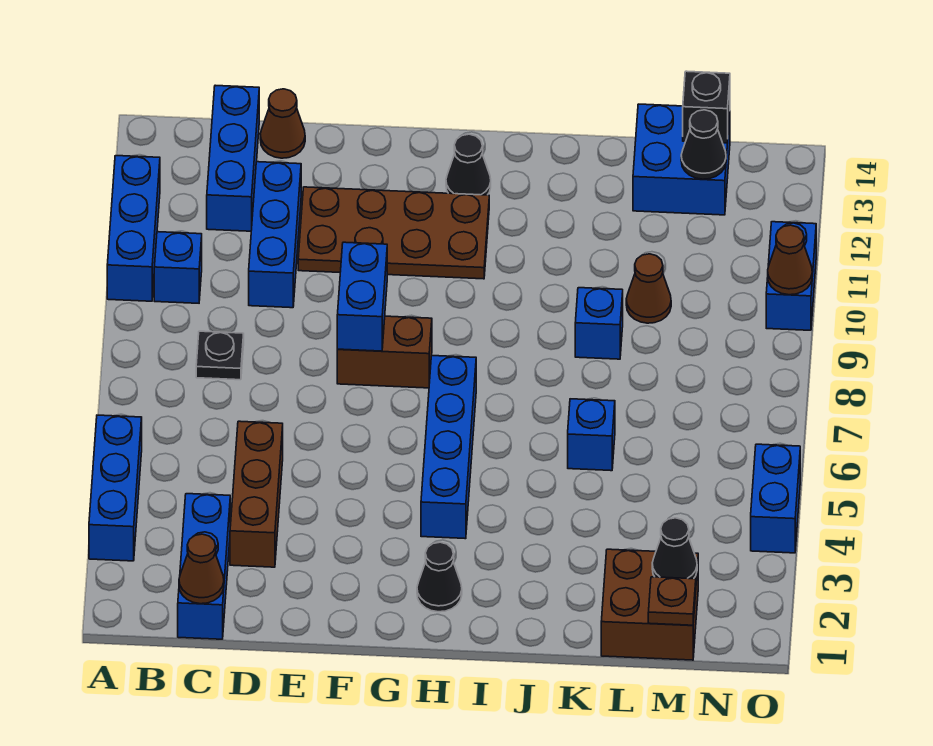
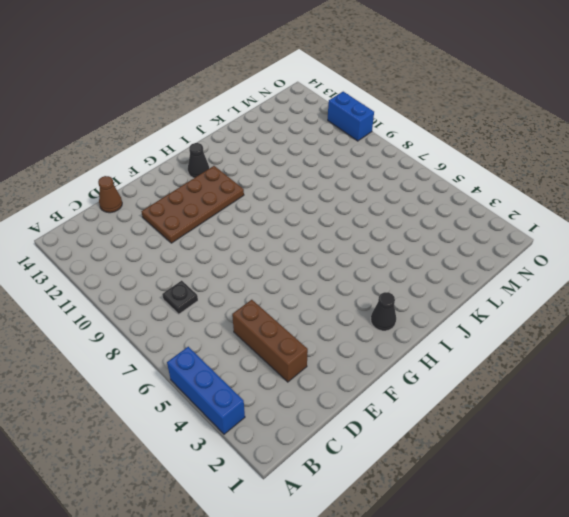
none -> blue 1x3 brick [107,156,160,301]
none -> blue 1x1 brick [154,232,202,303]
none -> blue 1x3 brick [178,494,230,639]

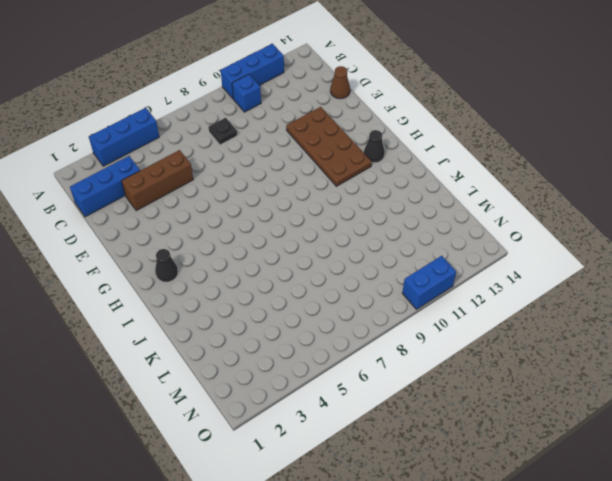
none -> blue 1x3 brick [207,85,259,231]
none -> blue 1x3 brick [249,162,301,308]
none -> brown 1x2 brick [337,316,432,388]

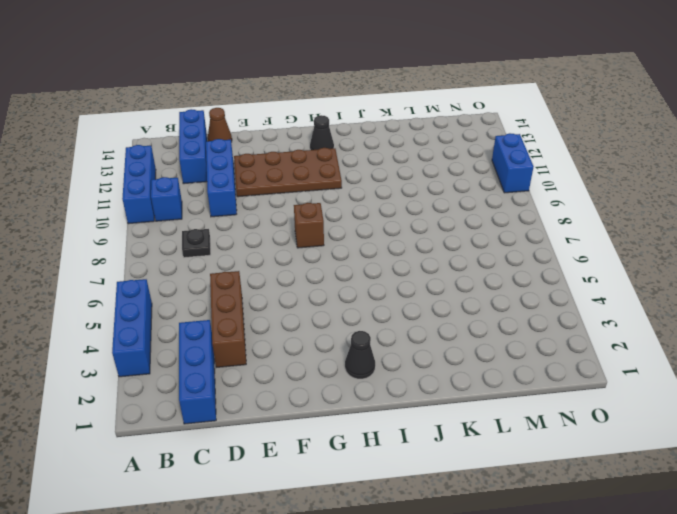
brown 1x1 brick [294,203,324,248] -> brown 1x2 brick [337,316,432,388]
none -> blue 1x4 brick [421,356,476,539]
none -> blue 1x1 brick [568,399,615,471]
none -> blue 1x1 brick [575,288,623,359]

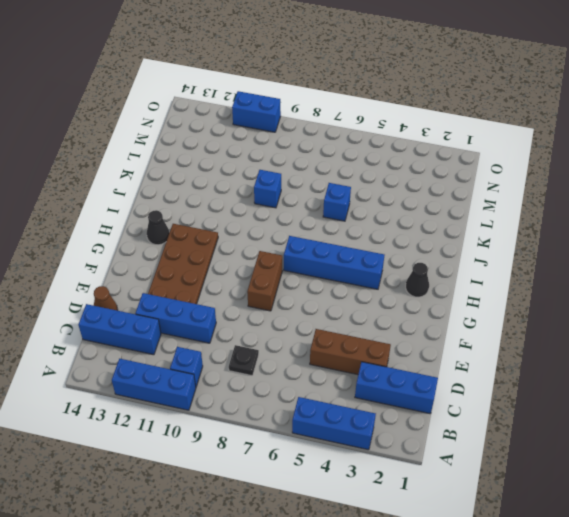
none -> brown 2x2 brick [601,549,698,660]
none -> brown 1x1 cone [626,254,671,323]
none -> blue 2x2 brick [633,104,730,215]

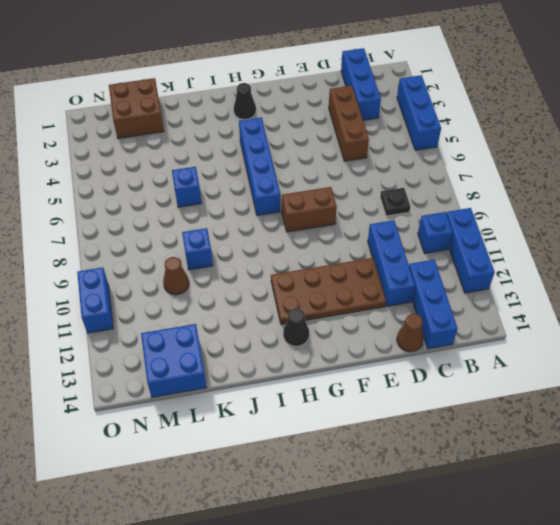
none -> blue 1x2 brick [751,444,800,553]
none -> brown 1x1 cone [179,534,224,604]
none -> blue 1x2 brick [337,242,387,351]

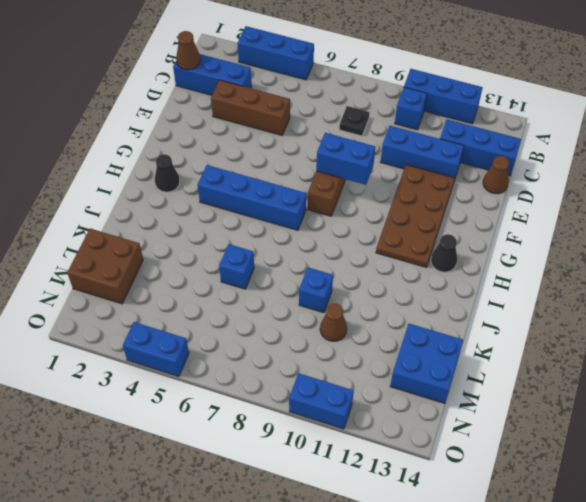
none -> brown 1x1 plate [648,577,696,625]
none -> black 1x1 cone [652,518,697,579]
none -> black 1x1 cone [681,110,726,179]

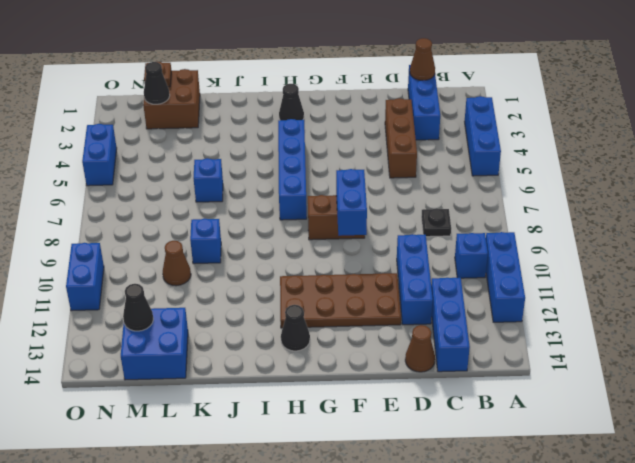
none -> black 1x1 brick [683,71,730,143]
none -> brown 1x1 cone [768,225,812,295]

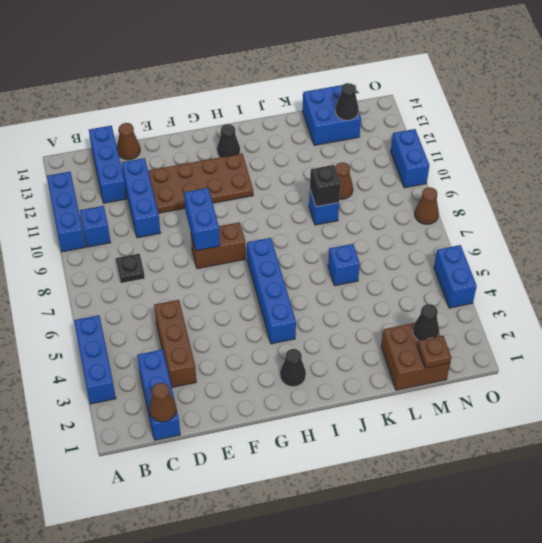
black 1x1 brick [310,165,341,207] -> black 1x1 brick moved to [683,71,730,143]
brown 1x1 cone [415,187,439,224] -> brown 1x1 cone moved to [768,225,812,295]

